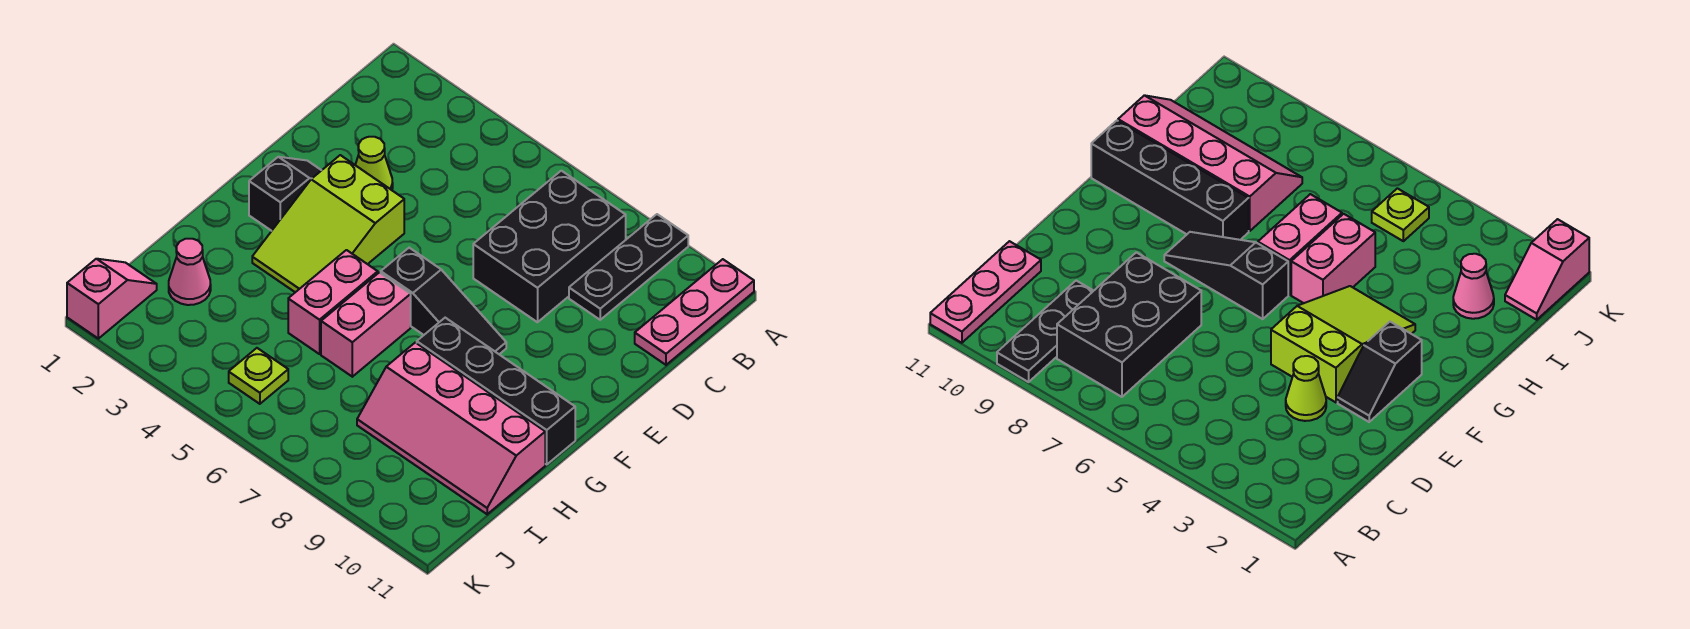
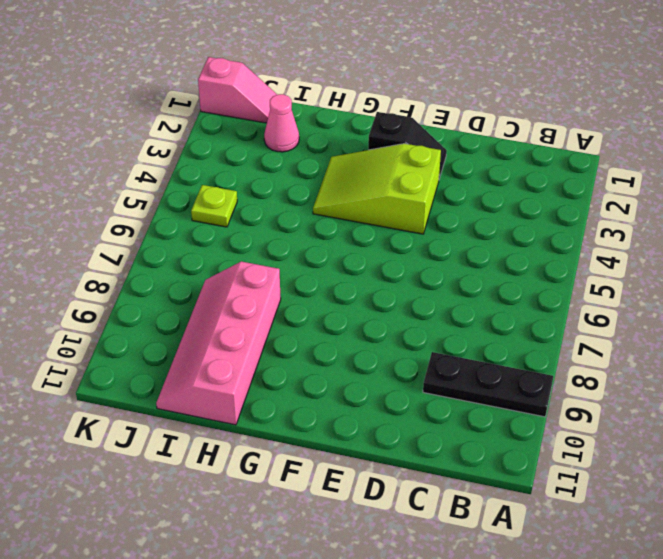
none -> pink 1x3 plate [635,259,754,365]
none -> black 2x3 brick [473,171,626,322]
none -> lime 1x1 cone [355,137,393,190]

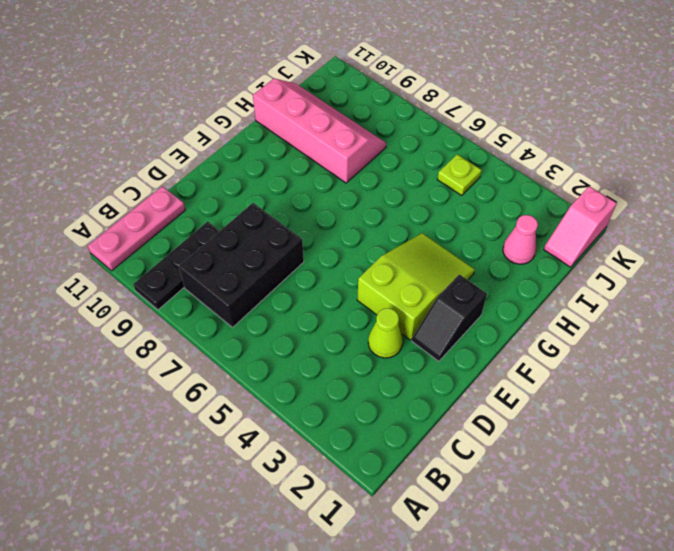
none -> black 1x3 slope [381,248,506,354]
none -> pink 1x2 brick [288,250,378,354]
none -> pink 1x2 brick [321,272,411,377]

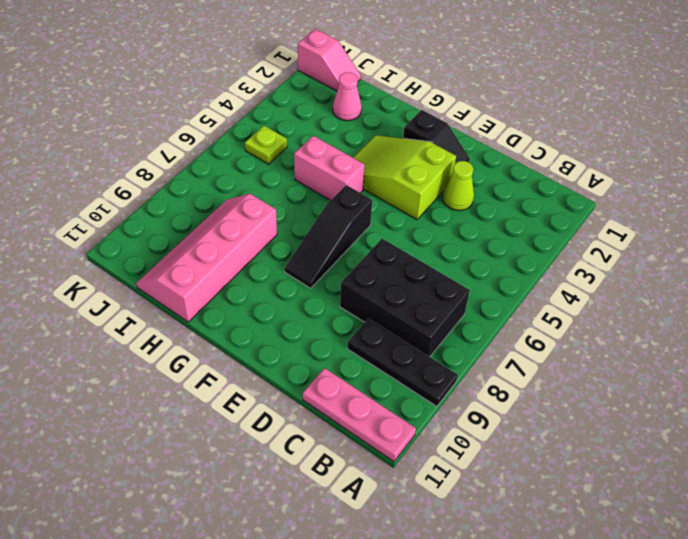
none -> pink 1x2 brick [321,272,411,377]
none -> black 1x4 brick [417,318,575,464]

